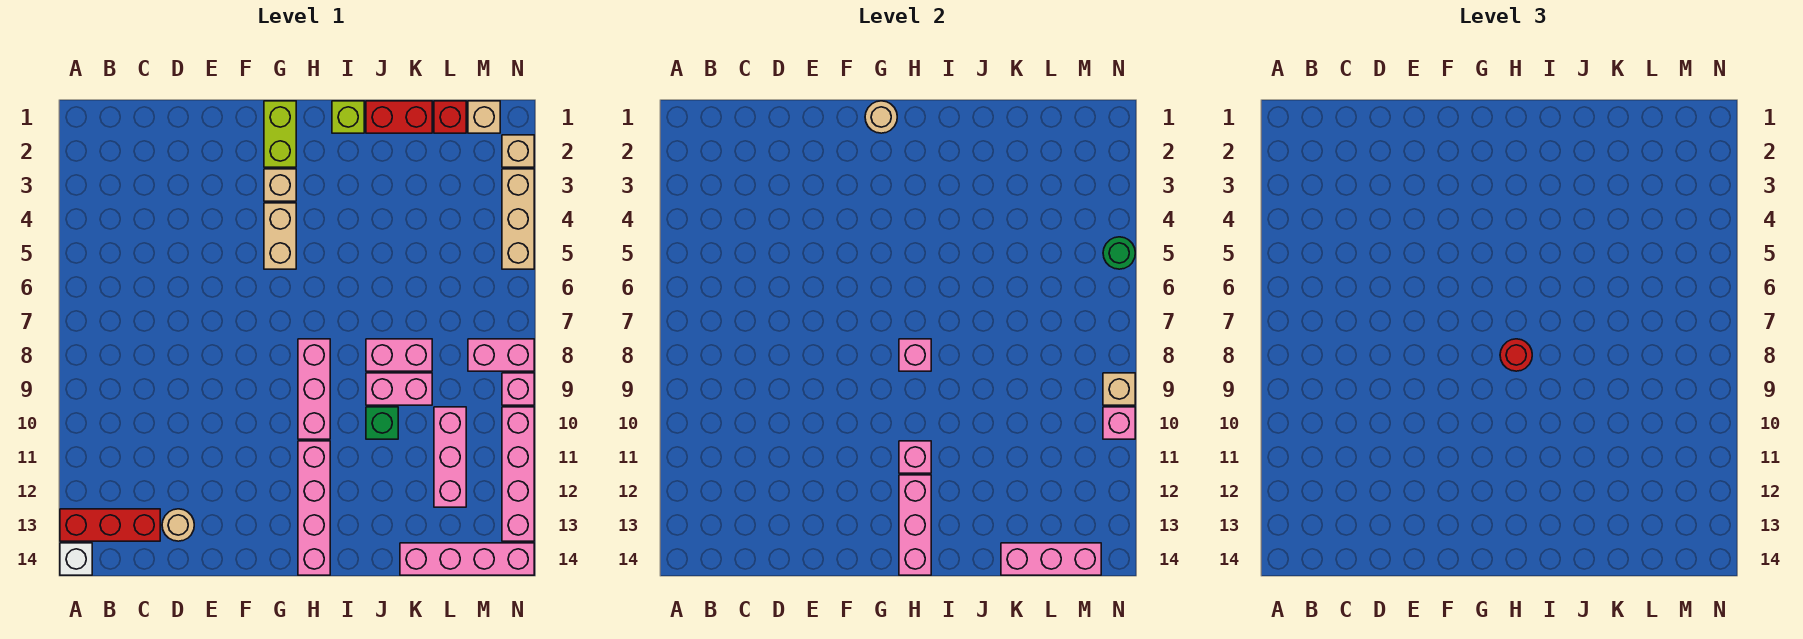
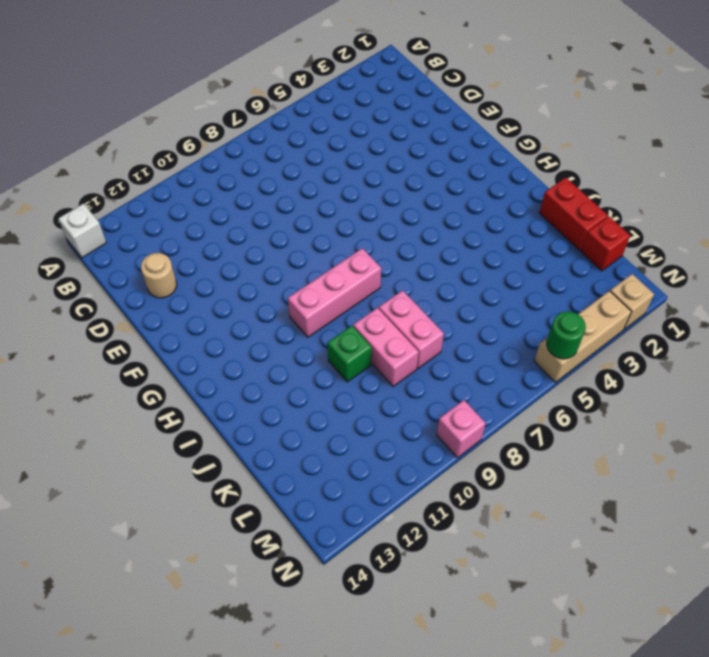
none -> red 1x3 brick [60,509,160,541]
none -> lime 1x2 brick [264,101,296,167]
none -> tan 1x1 brick [264,169,296,201]
none -> tan 1x2 brick [264,203,296,269]

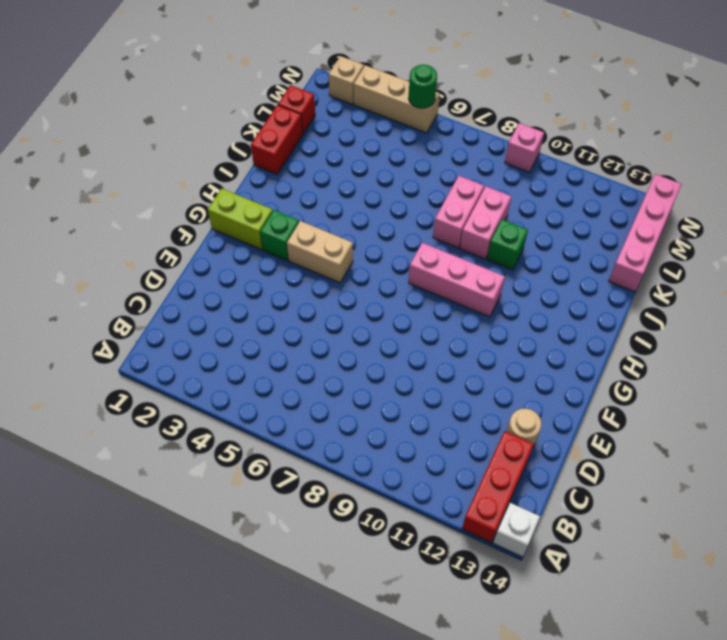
green 1x1 brick [260,210,299,261] -> tan 1x1 brick [264,169,296,201]
none -> pink 1x4 brick [298,441,330,575]
none -> lime 1x1 brick [332,101,364,133]
none -> pink 1x3 brick [434,407,466,507]
none -> tan 1x1 brick [468,101,500,133]

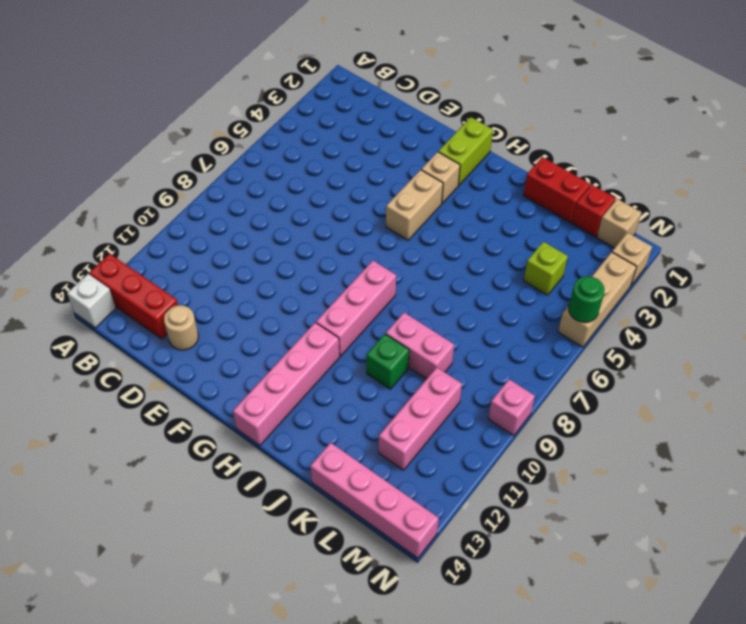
lime 1x1 brick [524,242,568,295] -> lime 1x1 brick moved to [332,101,364,133]
none -> pink 1x2 brick [366,339,432,371]
none -> pink 1x2 brick [468,339,534,371]
none -> pink 1x4 brick [502,407,534,541]
none -> tan 1x1 round brick [865,101,897,133]

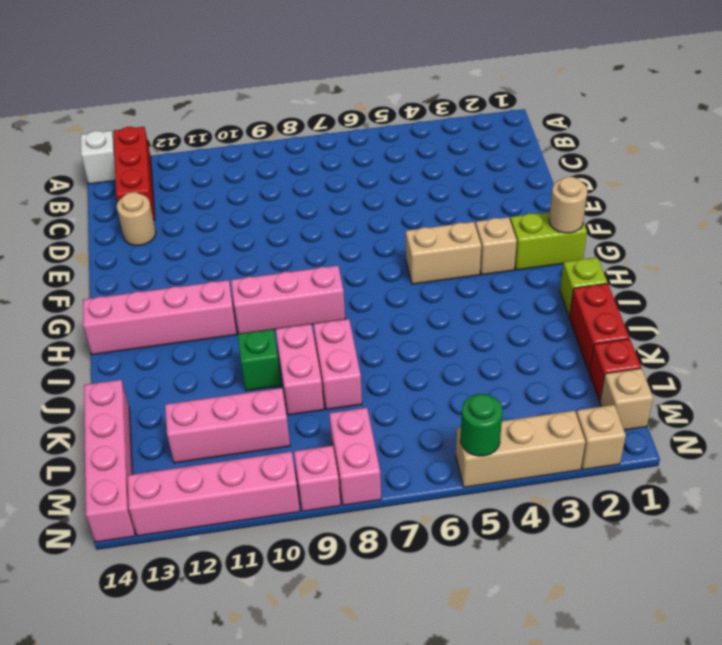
none -> pink 1x1 brick [899,339,931,371]
none -> pink 1x1 brick [899,441,931,473]
none -> pink 1x3 brick [899,475,931,575]
none -> pink 1x3 brick [1001,543,1101,575]

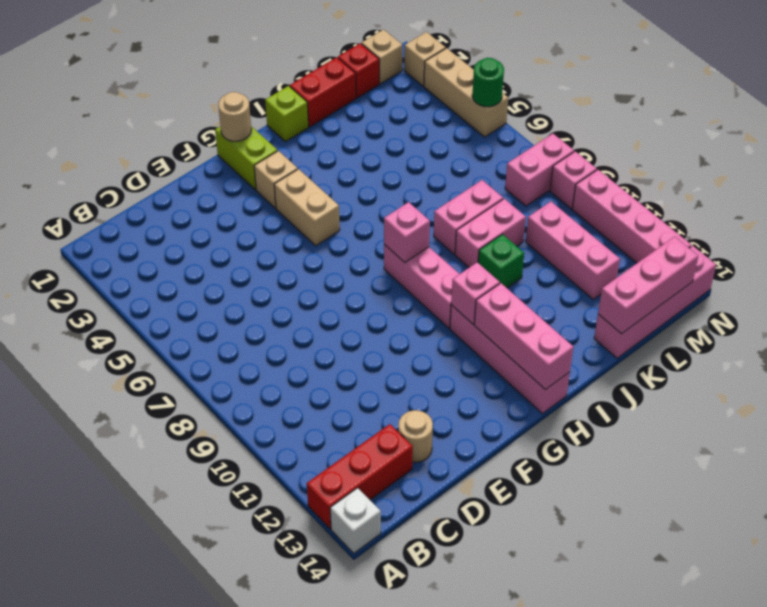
none -> tan 1x1 brick [1103,373,1135,405]
none -> pink 1x1 brick [1103,407,1135,439]
none -> red 1x1 round brick [1500,339,1532,371]

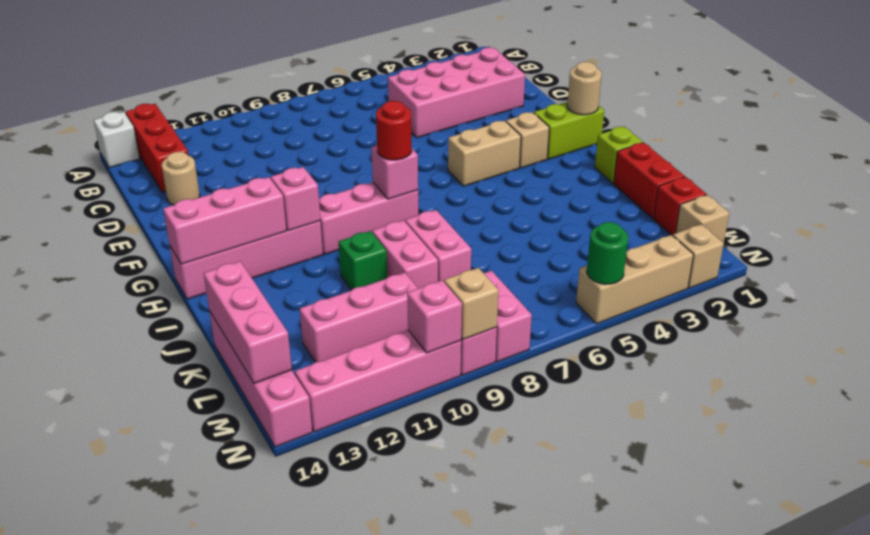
pink 2x4 brick [388,48,525,138] -> none

